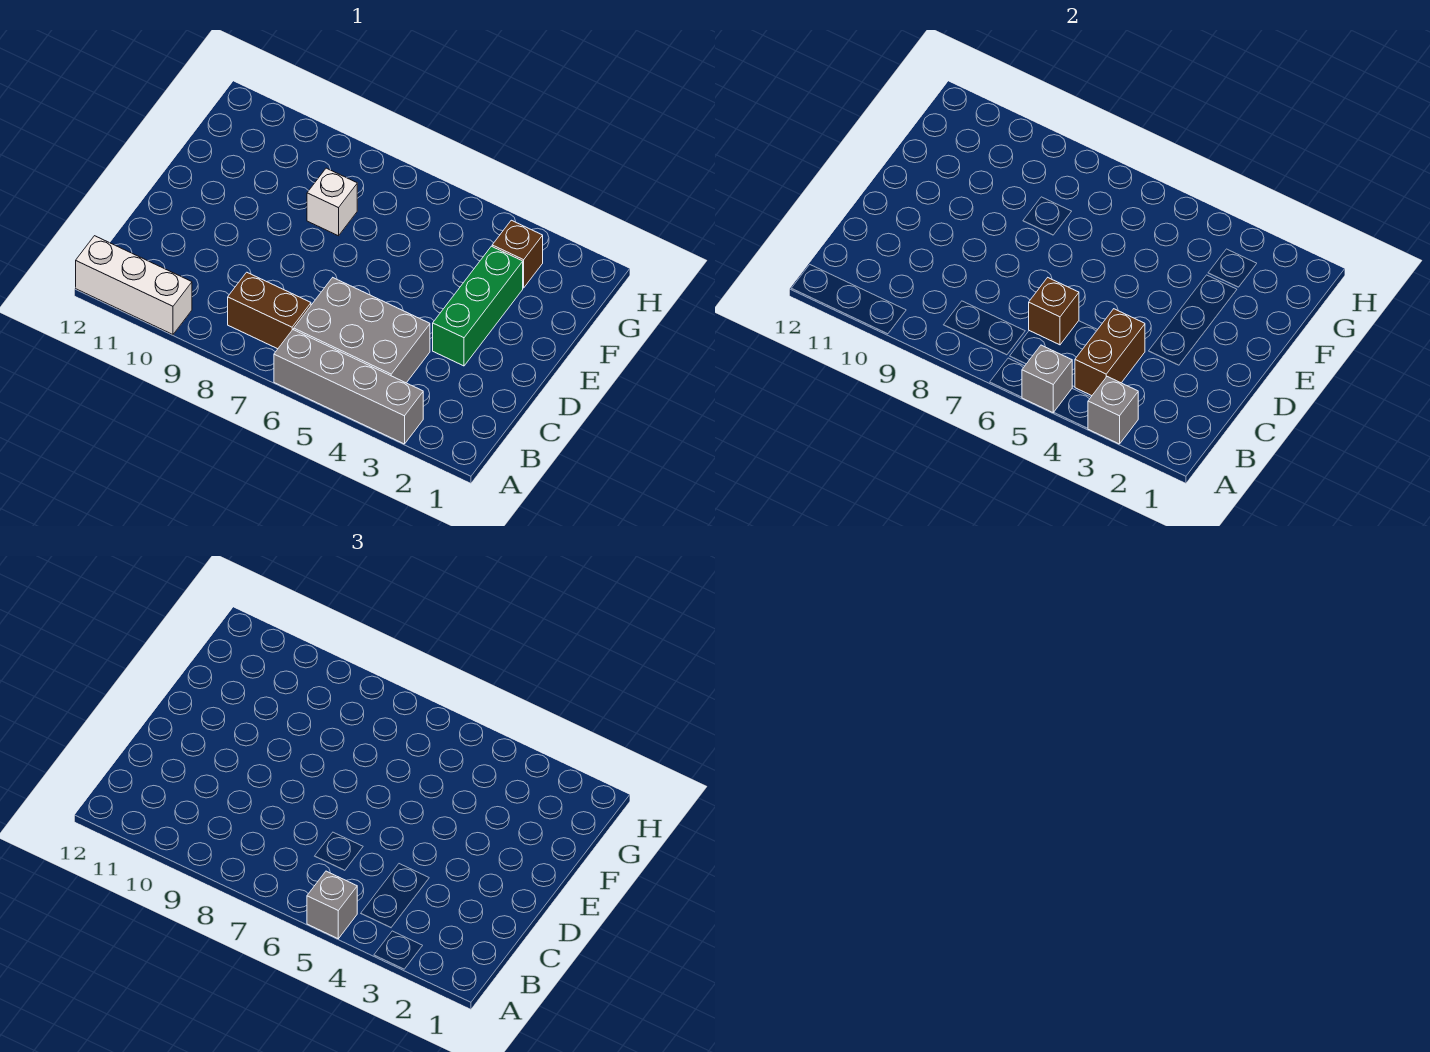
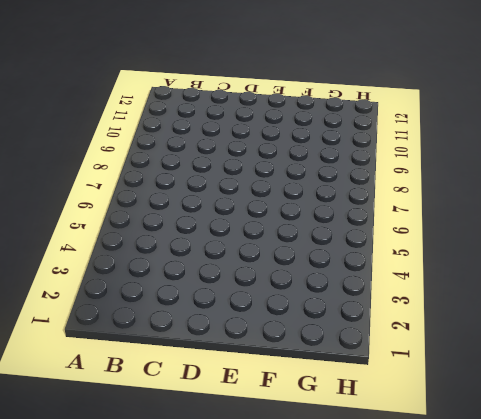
none -> grey 1x4 brick [274,330,423,444]
none -> white 1x3 brick [76,236,192,334]
none -> grey 2x3 brick [294,278,430,383]

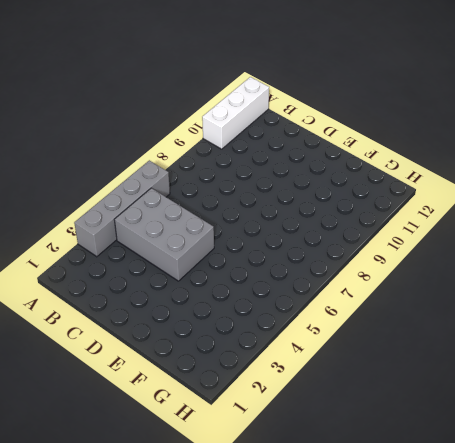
grey 2x3 brick [114,188,214,281] -> grey 2x3 brick turned to [294,278,430,383]
none -> brown 1x2 brick [228,272,311,349]
none -> green 1x3 brick [433,246,523,366]
none -> white 1x1 brick [307,168,357,236]

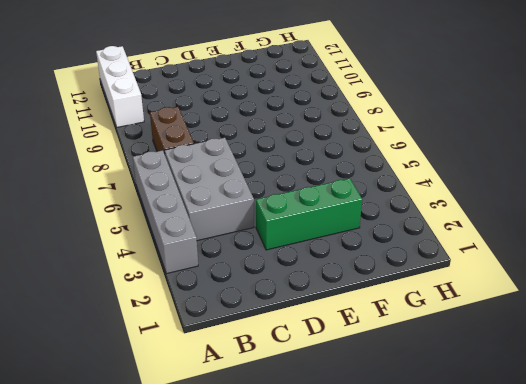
none -> white 1x1 brick [307,168,357,236]
none -> brown 1x1 brick [492,220,543,288]
none -> grey 1x1 brick [1088,377,1138,444]

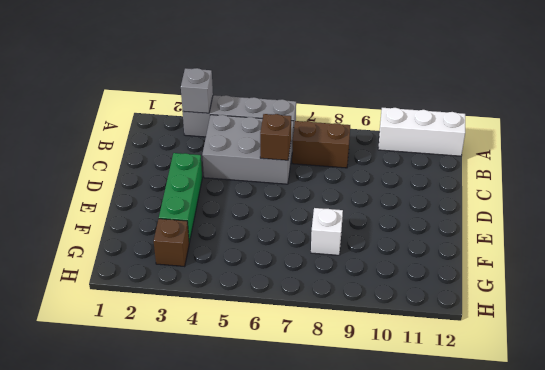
none -> grey 1x1 brick [1022,345,1072,413]
none -> brown 1x2 brick [1075,309,1145,396]
none -> grey 1x1 brick [307,871,357,939]

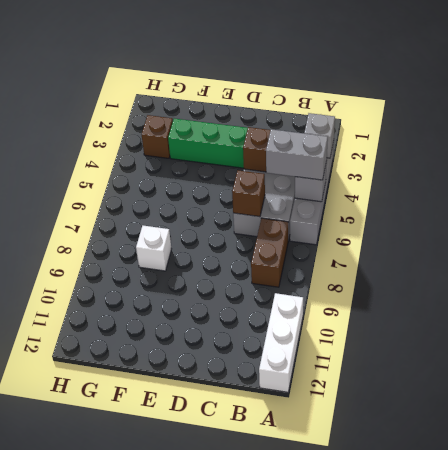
grey 1x2 brick [266,129,328,180] -> grey 1x1 brick [307,871,357,939]

